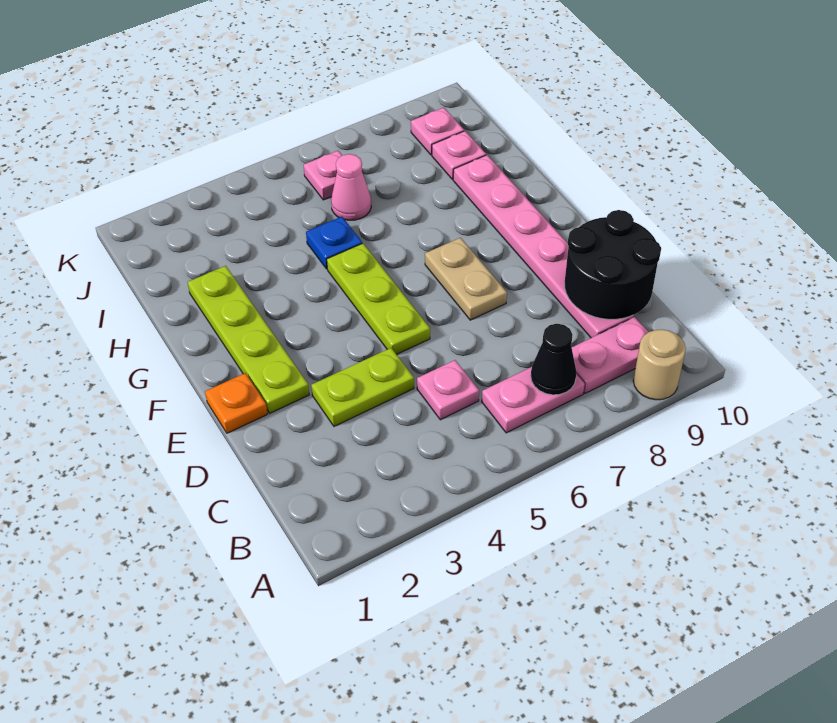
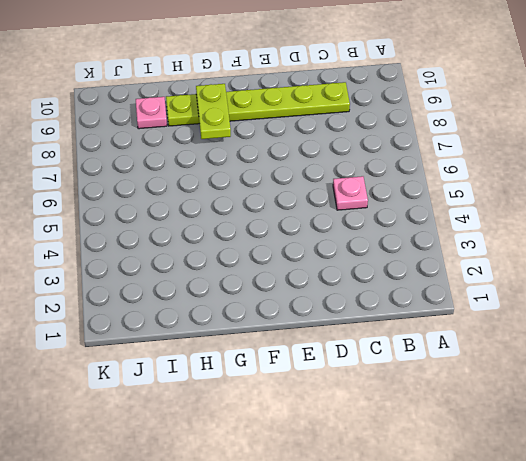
lime 1x6 plate [166,82,350,126] -> pink 1x6 plate [453,155,633,338]
lime 1x2 plate [196,84,231,139] -> lime 1x2 plate moved to [311,348,414,426]
none -> tan 1x1 round brick [633,329,686,400]
none -> pink 1x2 plate [482,367,585,433]
none -> pink 1x2 plate [572,317,648,393]

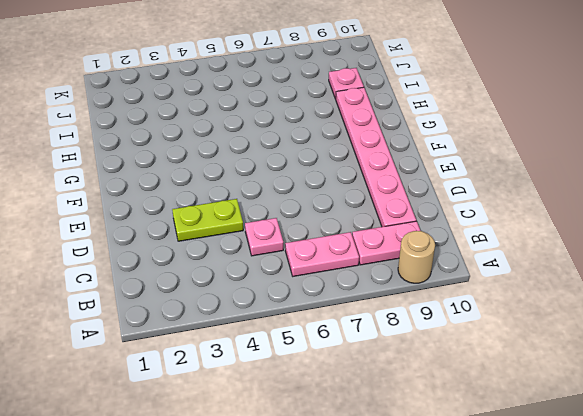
none -> orange 1x1 plate [205,373,267,433]
none -> lime 1x4 plate [188,266,309,413]
none -> lime 1x3 plate [327,243,430,354]

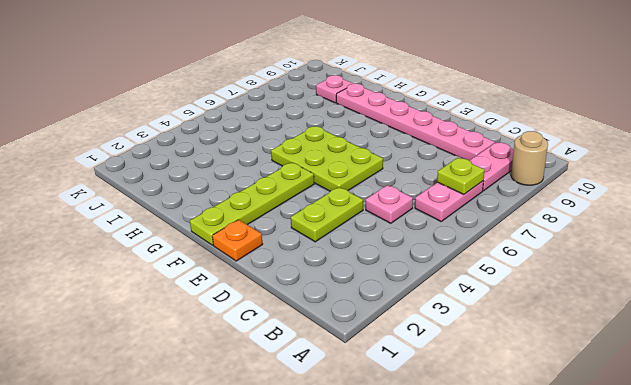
lime 1x1 plate [437,158,484,194] -> black 1x1 cone [531,324,577,395]
lime 2x3 plate [271,126,383,191] -> lime 1x3 plate [327,243,430,354]
lime 1x4 plate [190,162,314,245] -> lime 1x4 plate turned to [188,266,309,413]
none -> tan 1x2 plate [425,238,507,320]
none -> blue 1x1 plate [306,217,362,269]
none -> pink 1x1 cone [331,154,371,220]

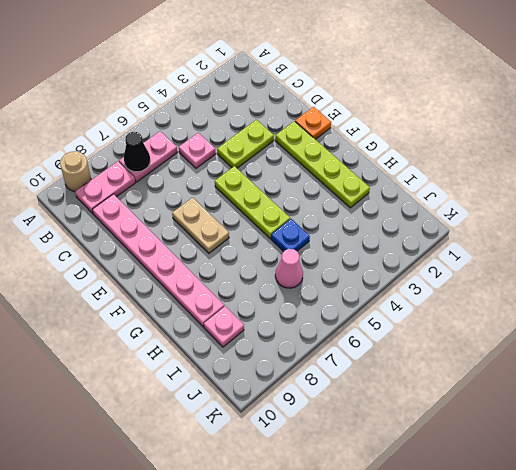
none -> pink 1x1 plate [304,151,342,200]
none -> pink 1x1 plate [411,108,464,155]
none -> black 2x2 round brick [564,210,661,319]

